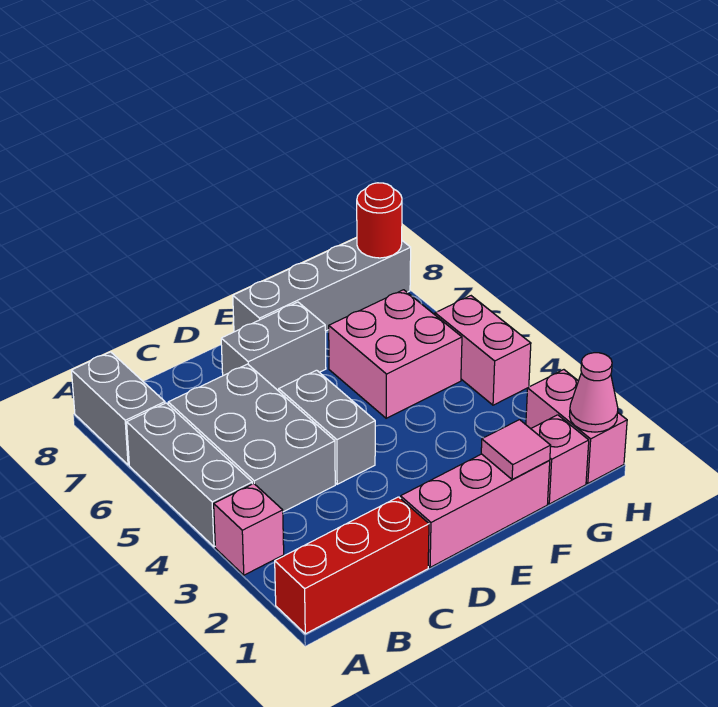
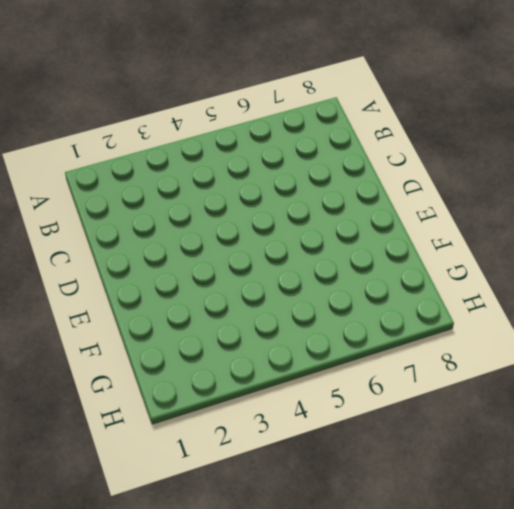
none -> red 1x3 brick [275,497,429,634]
none -> pink 1x1 brick [214,484,284,575]
none -> grey 1x3 brick [127,403,252,547]

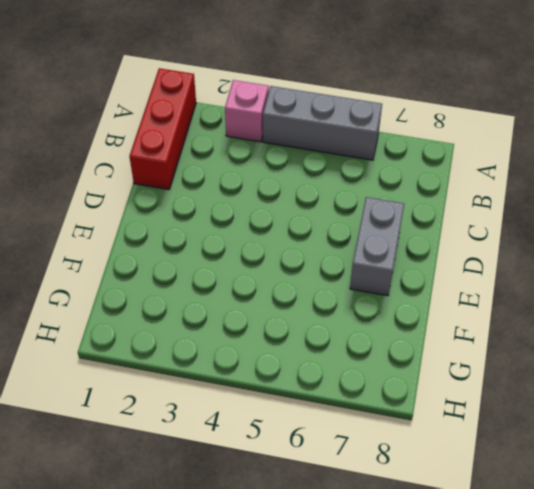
none -> grey 1x2 brick [71,352,165,465]
none -> grey 2x3 brick [168,364,335,512]
none -> pink 1x3 brick [401,454,550,567]

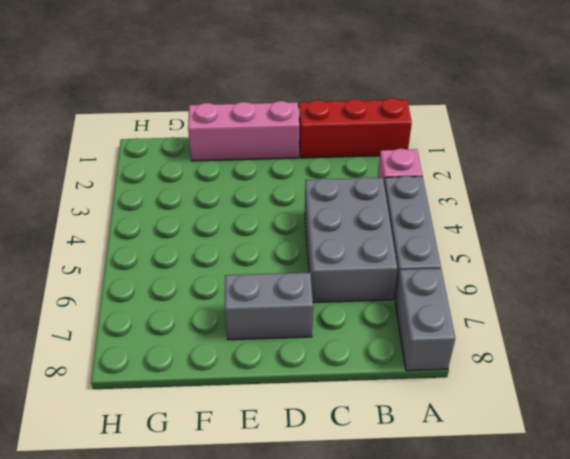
none -> grey 1x2 brick [279,370,375,484]
none -> grey 1x4 brick [233,238,411,332]
none -> pink 2x2 brick [329,290,462,418]

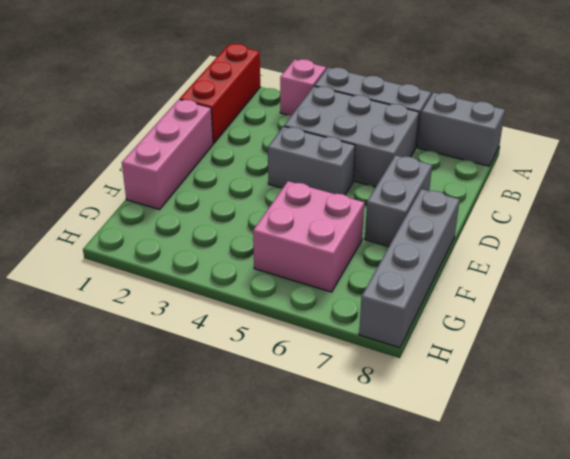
none -> pink 1x1 brick [531,415,589,504]
none -> pink 1x2 brick [526,370,627,483]
none -> pink 1x2 brick [435,296,531,405]

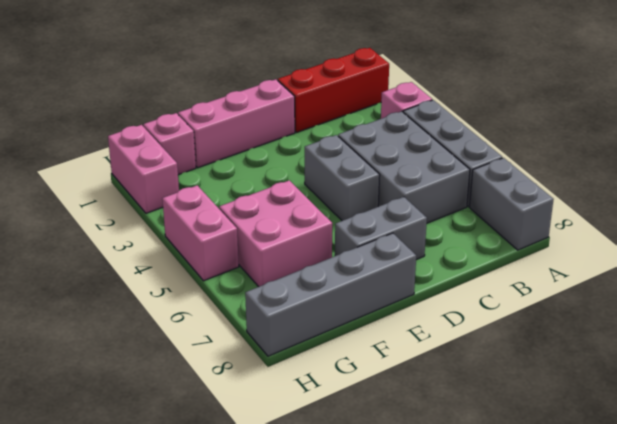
none -> pink 1x1 tile [481,420,551,480]
none -> pink 1x1 cone [570,353,618,432]
none -> red 1x1 round brick [357,183,402,258]

